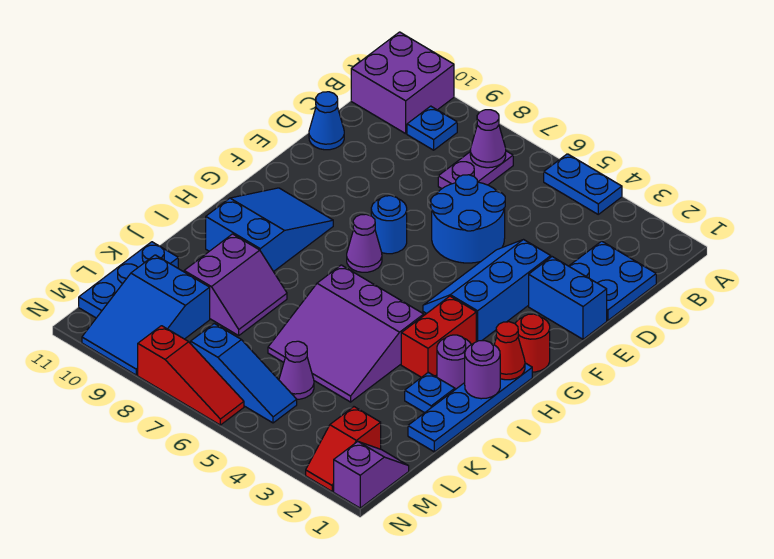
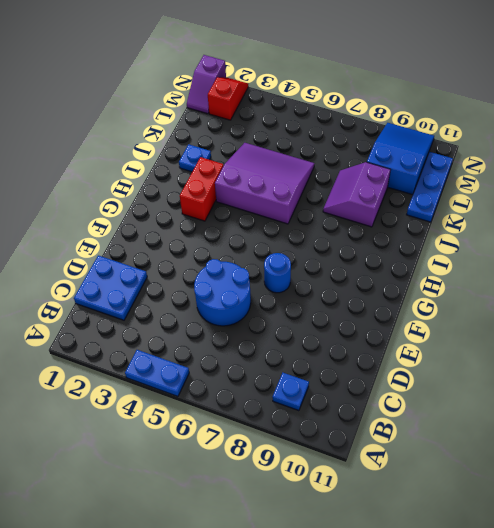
none -> purple 2x2 brick [351,32,454,134]
none -> purple 1x2 plate [438,151,513,189]
none -> blue 1x1 cone [309,92,344,150]

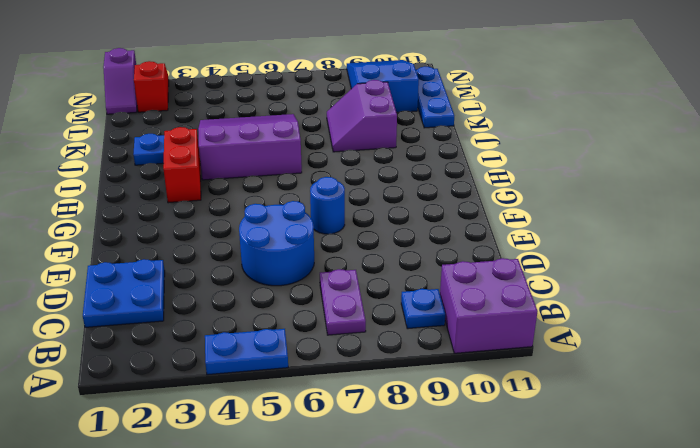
none -> blue 1x1 cone [309,92,344,150]
none -> blue 1x2 brick [529,257,607,339]
none -> blue 2x3 slope [423,240,551,342]

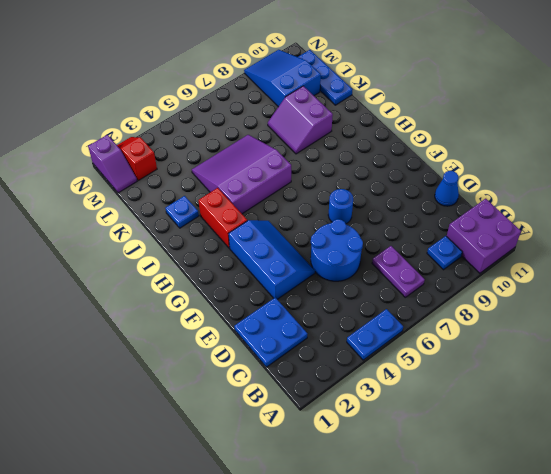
none -> blue 1x2 brick [529,257,607,339]
none -> red 1x1 round brick [515,314,550,372]
none -> purple 1x1 cone [347,214,382,272]

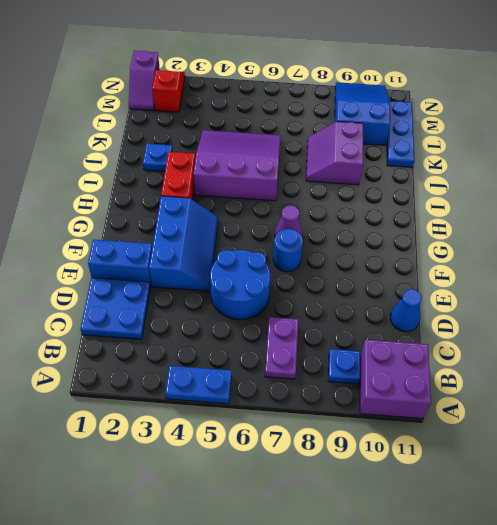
none -> red 1x1 round brick [515,314,550,372]
none -> blue 2x3 slope [206,188,333,272]
none -> blue 1x4 plate [408,363,532,452]

